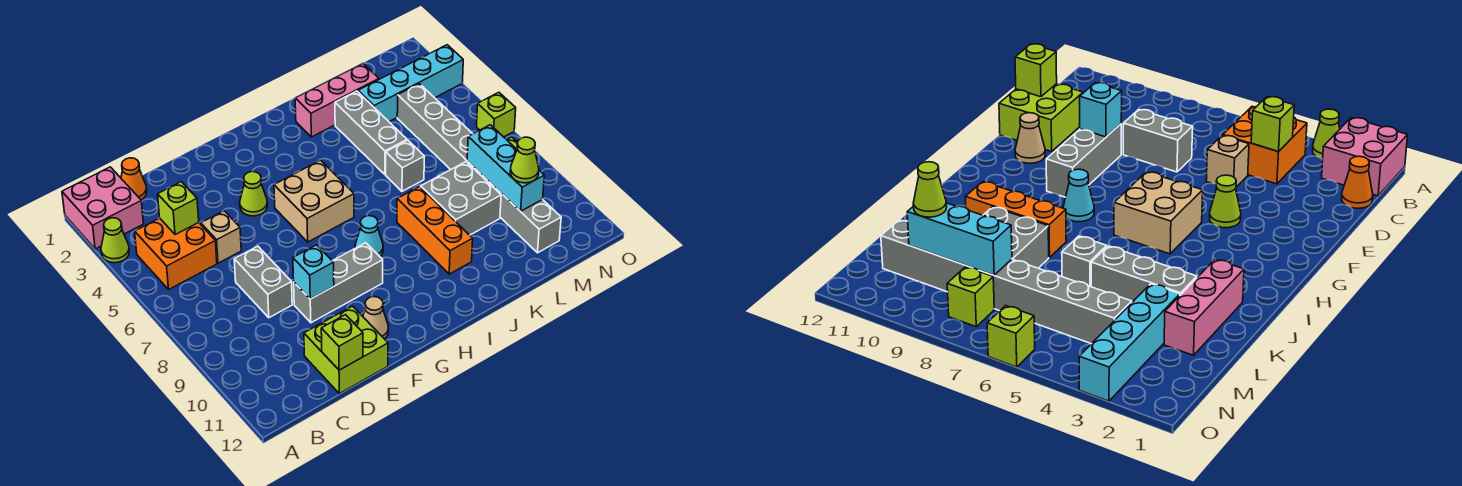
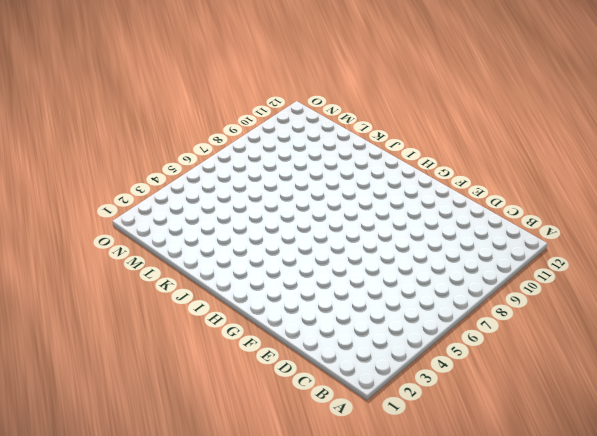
none -> pink 2x2 brick [62,167,144,249]
none -> lime 1x1 cone [101,218,129,263]
none -> orange 2x2 brick [135,218,217,289]

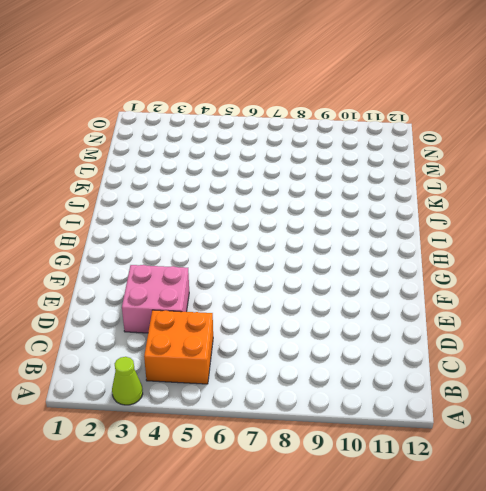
pink 2x2 brick [122,265,189,333] -> pink 2x2 brick moved to [62,167,144,249]
none -> orange 1x1 cone [121,158,147,200]
none -> tan 1x1 brick [201,211,241,263]
none -> grey 1x2 brick [234,246,292,318]

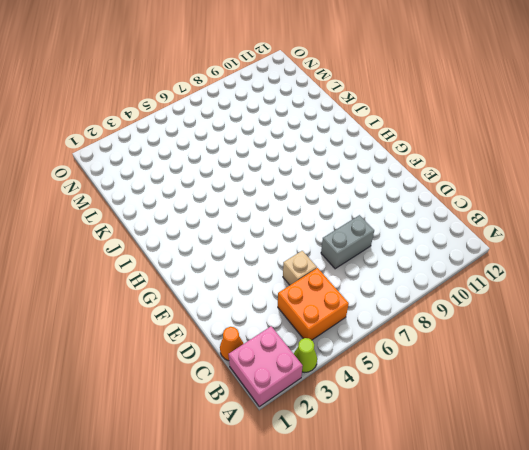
none -> lime 2x2 brick [304,306,388,394]
none -> grey 1x3 brick [294,243,383,323]
none -> lime 1x1 cone [240,172,267,216]

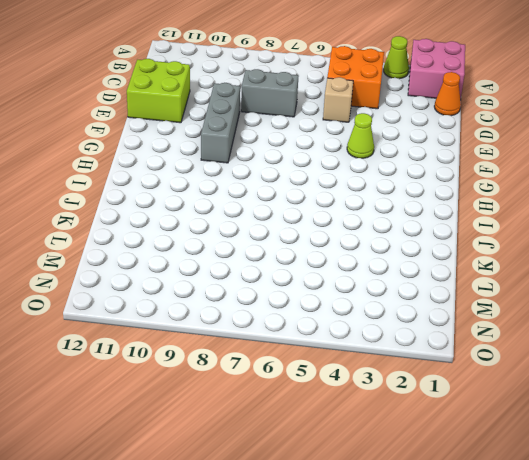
none -> tan 1x1 cone [363,297,388,339]
none -> tan 2x2 brick [274,160,354,242]
none -> cyan 1x1 cone [355,216,383,256]

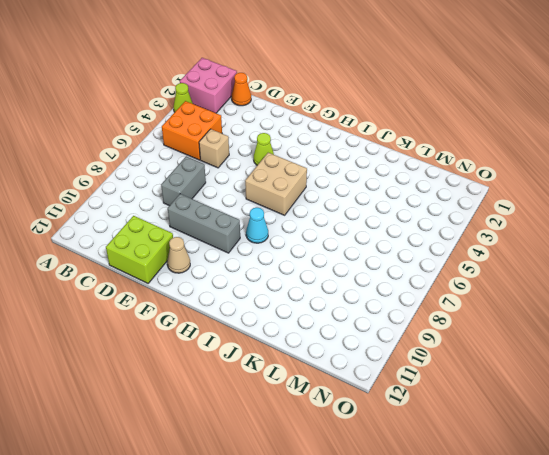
none -> pink 1x3 brick [295,64,379,137]
none -> orange 1x3 brick [397,187,473,274]
none -> grey 1x3 brick [335,91,407,174]

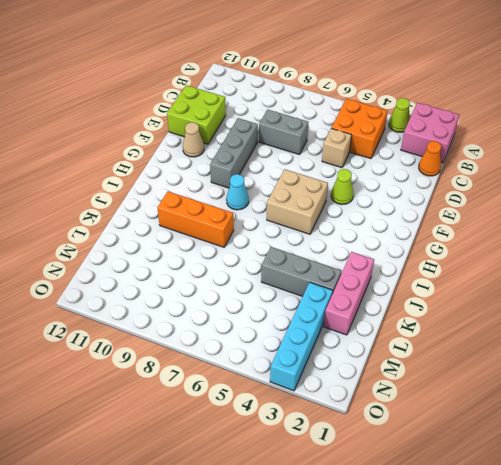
none -> grey 1x1 brick [386,140,424,191]
none -> grey 2x2 brick [421,162,501,235]
none -> grey 1x8 brick [397,84,561,253]

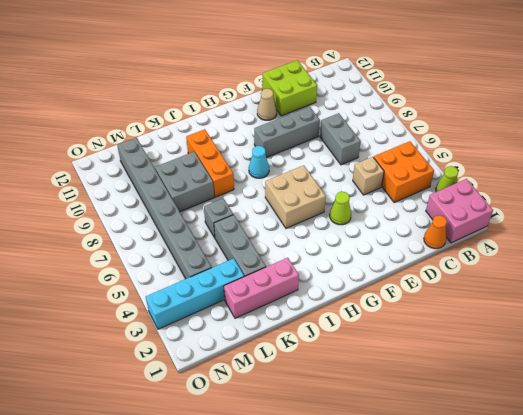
none -> lime 1x1 brick [947,267,994,327]
none -> lime 1x1 brick [477,92,516,137]
none -> lime 1x1 brick [158,182,199,235]

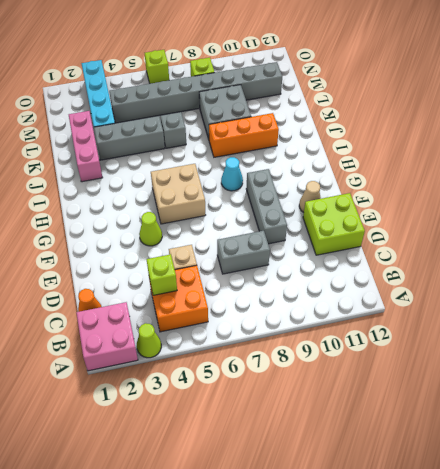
none -> lime 1x1 brick [321,315,363,370]
none -> cyan 1x1 brick [293,245,334,299]
none -> cyan 1x3 brick [467,125,544,211]

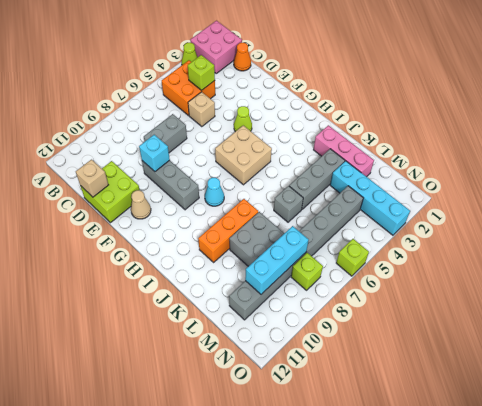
tan 1x1 brick [76,160,108,197] -> lime 1x1 brick [321,315,363,370]
none -> lime 1x1 cone [510,137,539,183]

